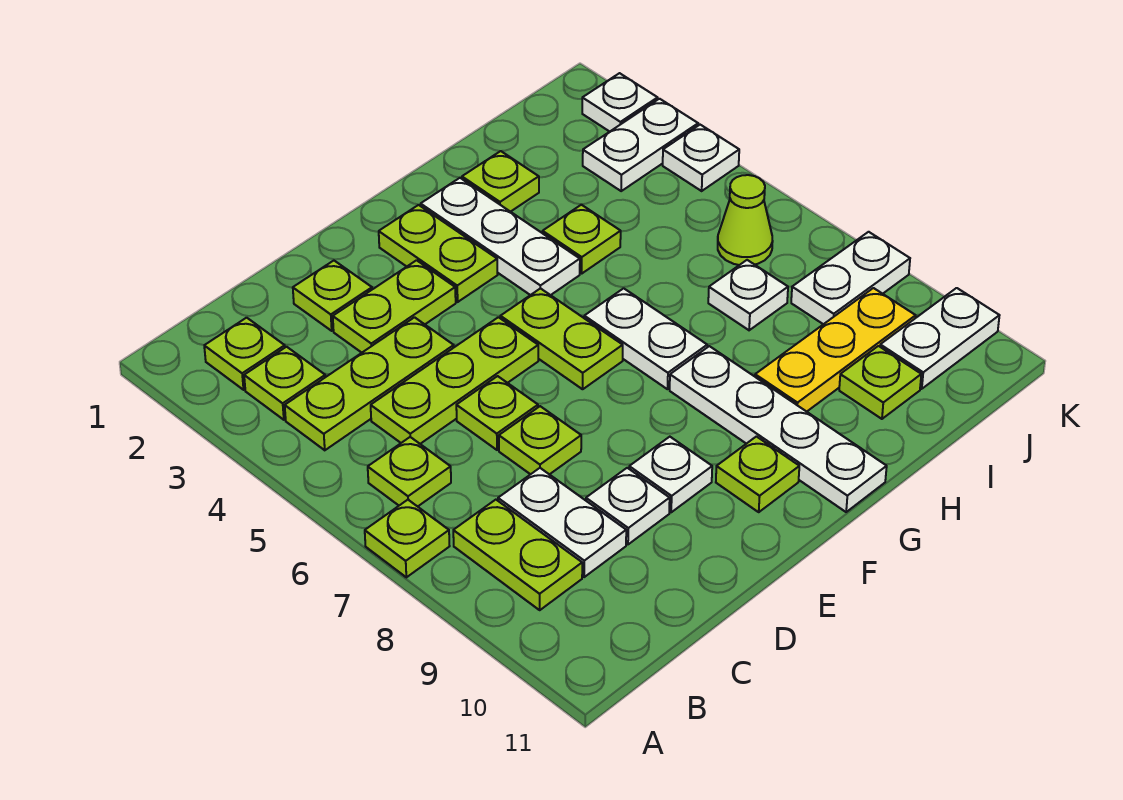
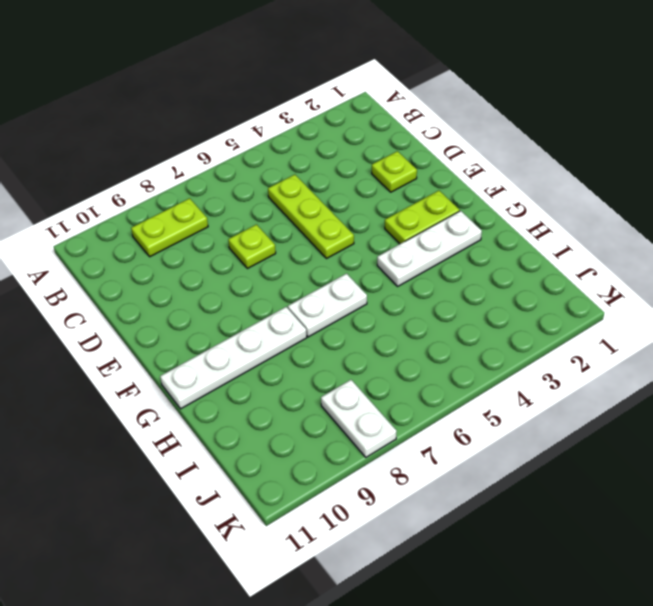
none -> lime 1x1 plate [365,500,449,577]
none -> lime 1x1 plate [204,318,285,390]
none -> lime 1x1 plate [244,347,325,420]
none -> lime 1x3 plate [285,317,454,450]

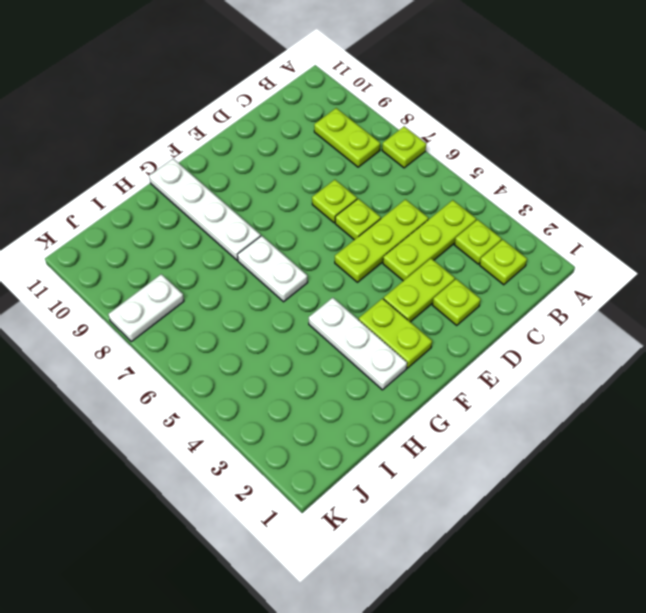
none -> lime 1x1 plate [368,437,451,507]
none -> white 1x2 plate [498,468,626,577]
none -> white 1x1 plate [586,468,670,544]
none -> white 1x1 plate [629,437,712,512]

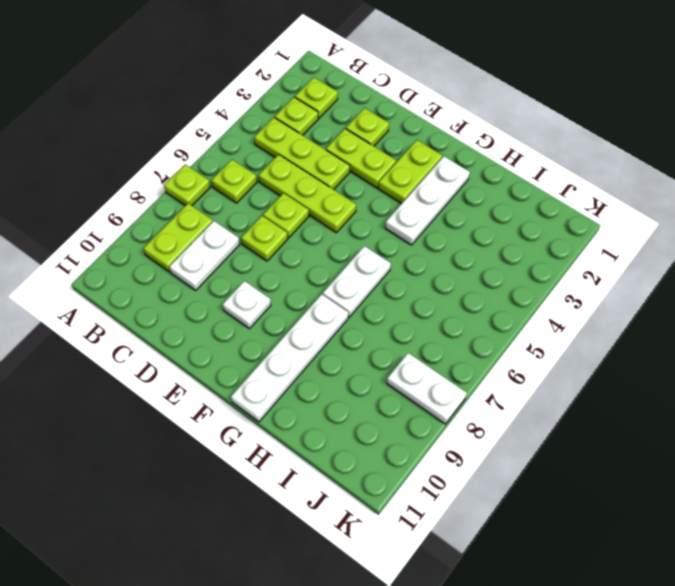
none -> white 1x1 plate [586,468,670,544]
none -> lime 1x2 plate [500,288,623,389]
none -> lime 1x1 plate [716,437,799,512]
none -> lime 1x1 plate [462,151,539,212]

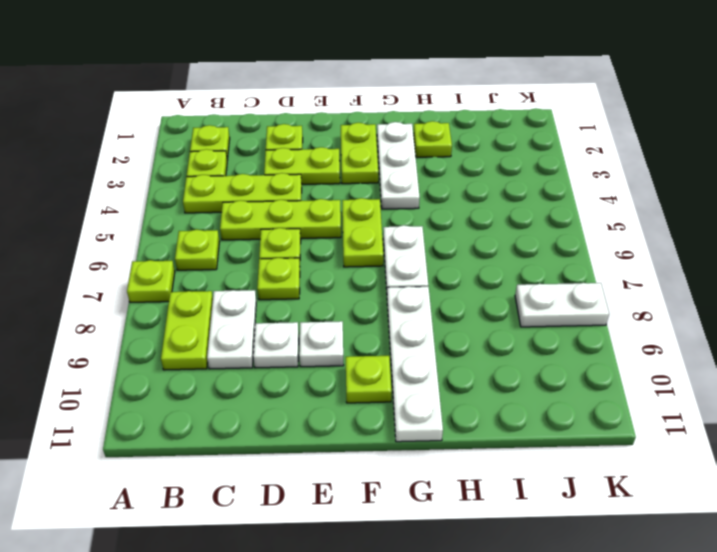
none -> lime 1x1 plate [543,205,621,273]
none -> yellow 1x3 plate [755,288,916,412]
none -> white 1x1 plate [708,260,788,330]
none -> lime 1x1 plate [839,346,921,419]

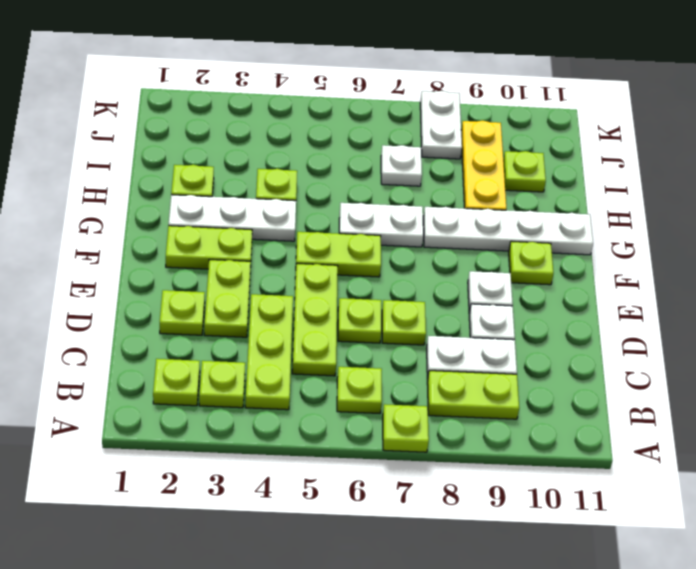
none -> white 1x2 plate [583,99,698,191]
none -> lime 1x1 cone [718,175,773,265]
none -> white 1x2 plate [880,288,1000,389]
none -> white 1x1 plate [582,73,658,132]

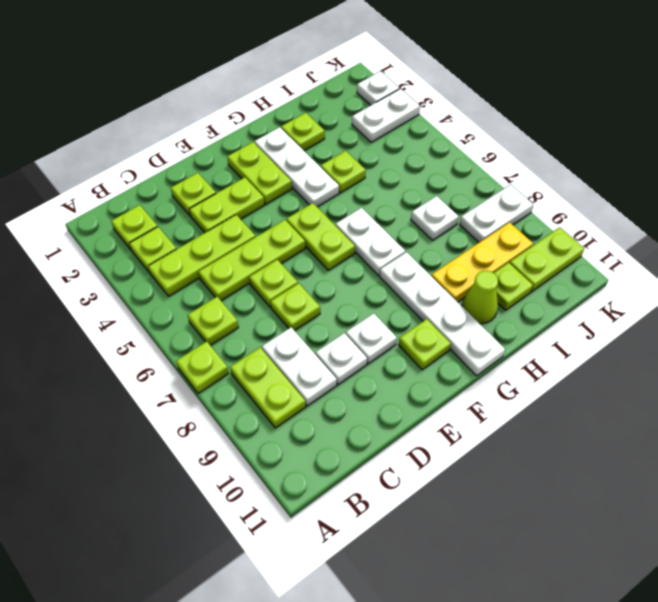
lime 1x1 cone [462,271,498,324] -> lime 1x1 cone moved to [718,175,773,265]
lime 1x2 plate [510,227,584,292] -> white 1x2 plate [880,288,1000,389]
none -> white 1x1 plate [663,125,739,191]

